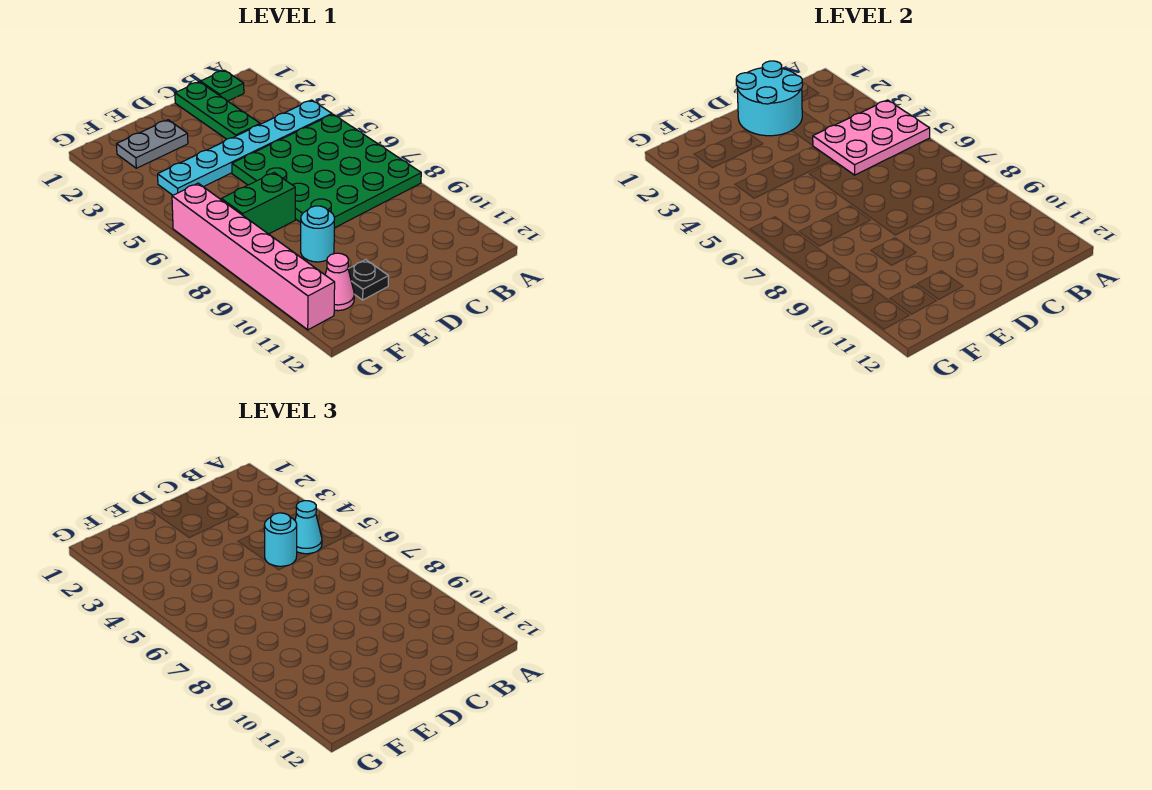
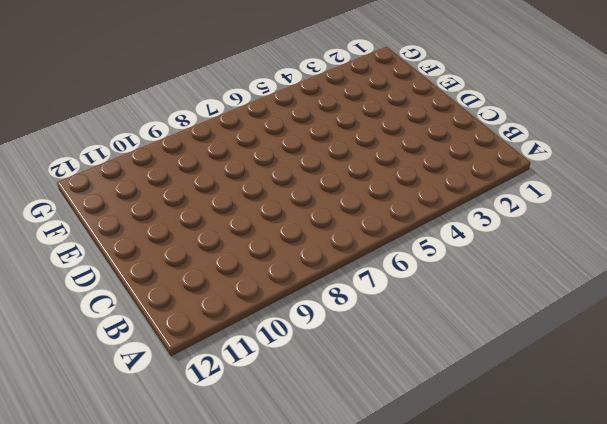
none -> cyan 1x6 plate [158,100,332,195]
none -> green 4x4 plate [232,114,421,228]
none -> green 1x1 plate [200,70,244,101]

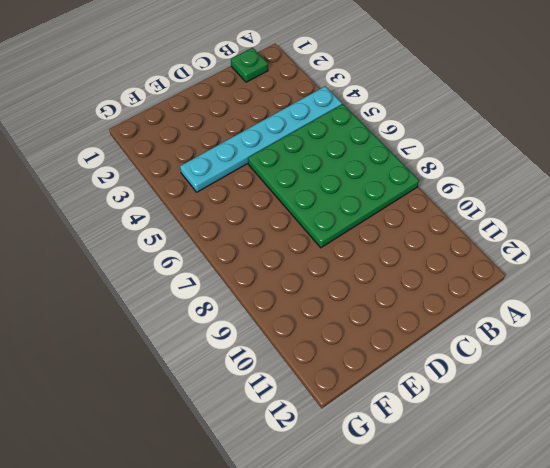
none -> green 1x3 plate [175,82,260,139]
none -> grey 1x2 plate [116,120,188,168]
none -> green 1x2 brick [221,173,295,234]

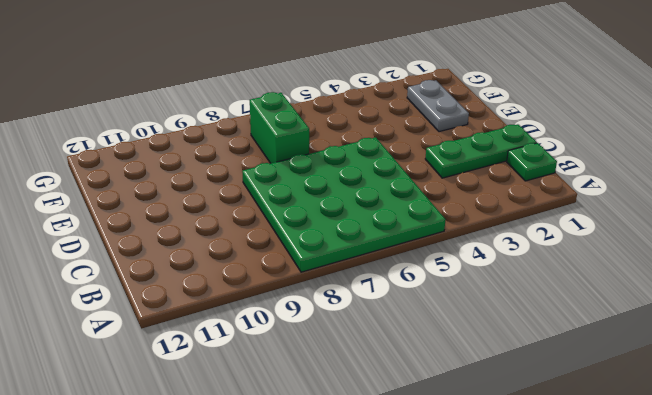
none -> cyan 1x6 plate [158,100,332,195]
none -> cyan 1x1 round brick [301,206,335,262]
none -> black 1x1 plate [348,260,389,300]

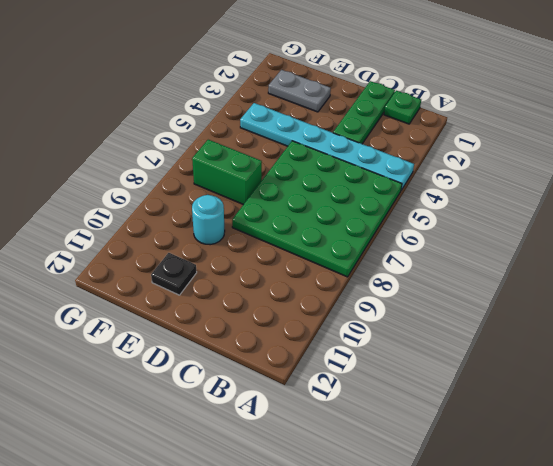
none -> pink 1x1 cone [325,253,354,311]
none -> pink 1x6 brick [172,183,335,330]
none -> pink 2x3 plate [813,100,930,175]

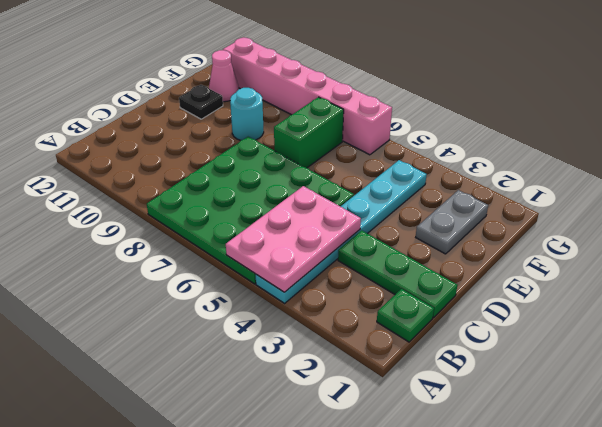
none -> cyan 2x2 round brick [736,61,803,136]
none -> cyan 1x1 cone [295,501,322,554]
none -> cyan 1x1 round brick [264,513,297,566]

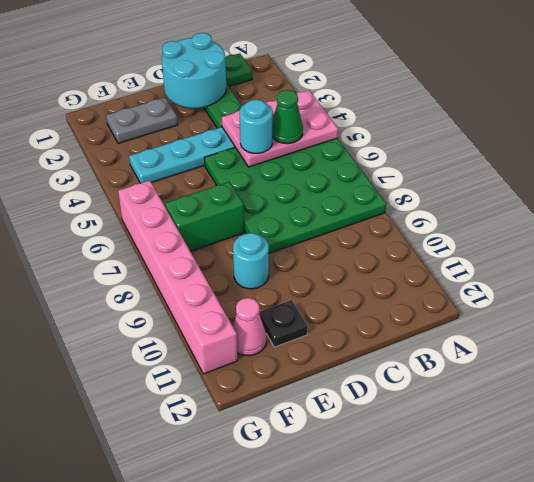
green 1x1 cone [272,90,303,144] -> cyan 1x1 cone [295,501,322,554]

